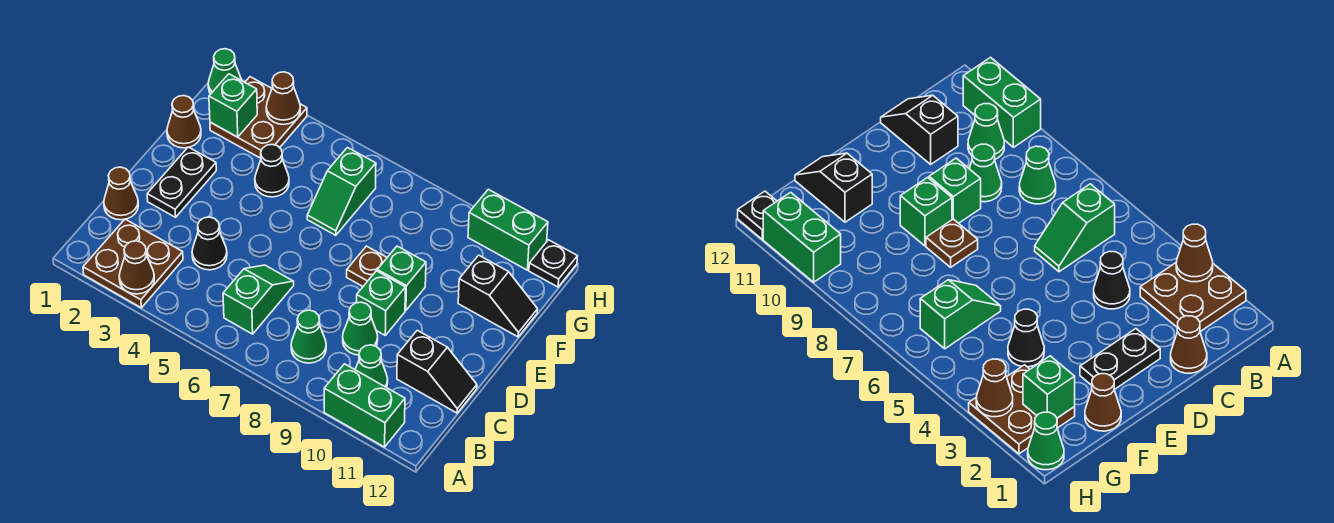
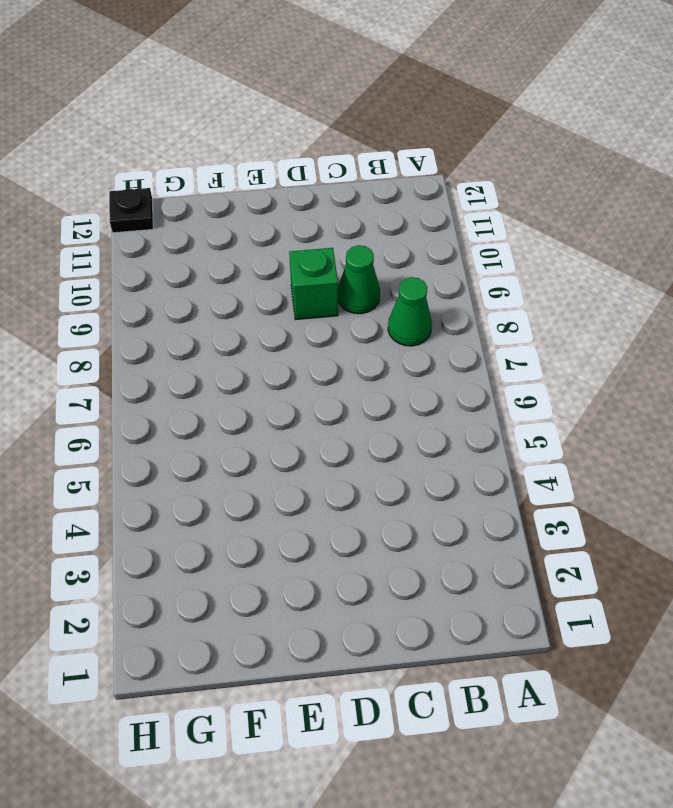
none -> brown 2x2 plate [83,219,183,308]
none -> green 1x2 brick [324,364,405,447]
none -> green 1x2 slope [223,265,294,334]

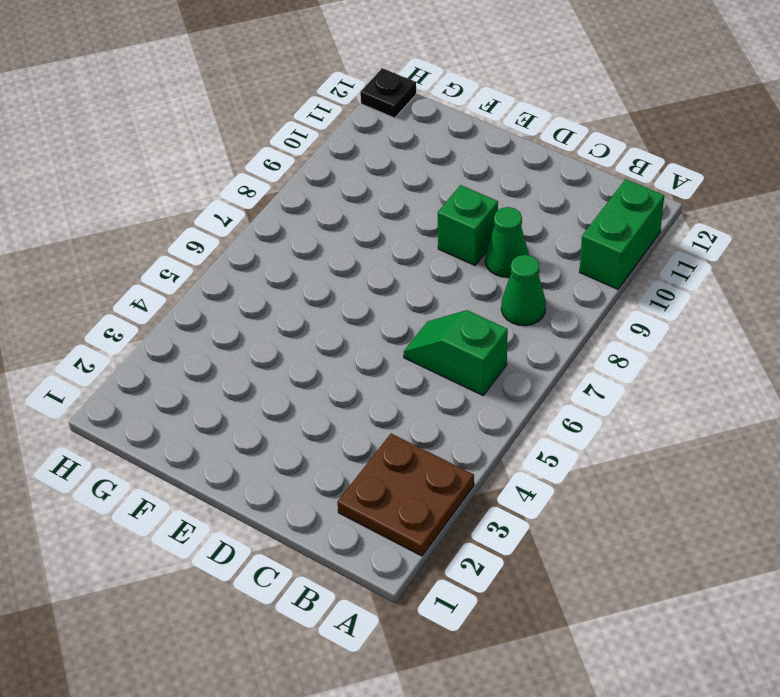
none -> green 1x1 cone [355,345,388,388]
none -> brown 1x1 cone [104,167,138,220]
none -> black 1x1 cone [192,217,227,270]

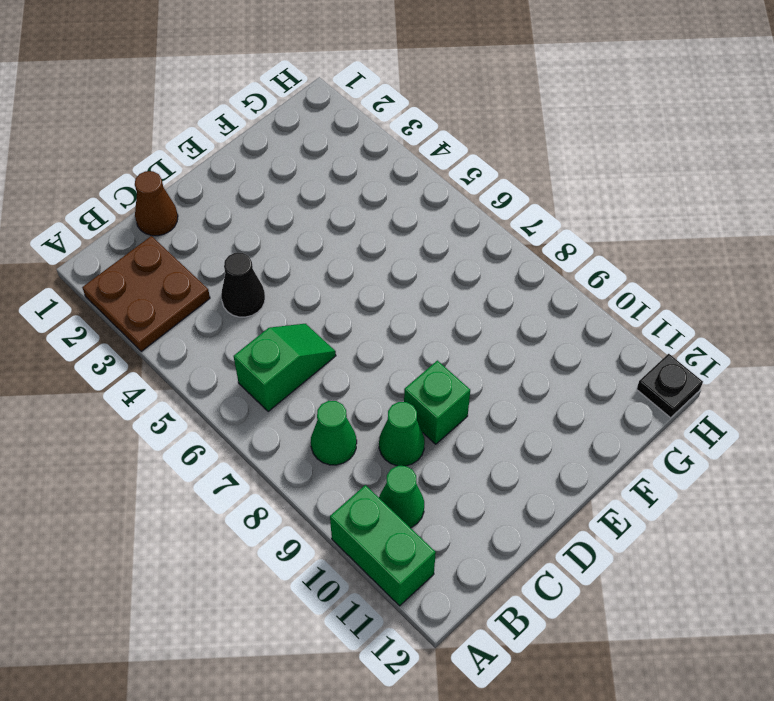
none -> black 1x2 slope [397,330,477,413]
none -> black 1x2 plate [147,147,216,217]
none -> brown 1x1 plate [347,246,387,286]

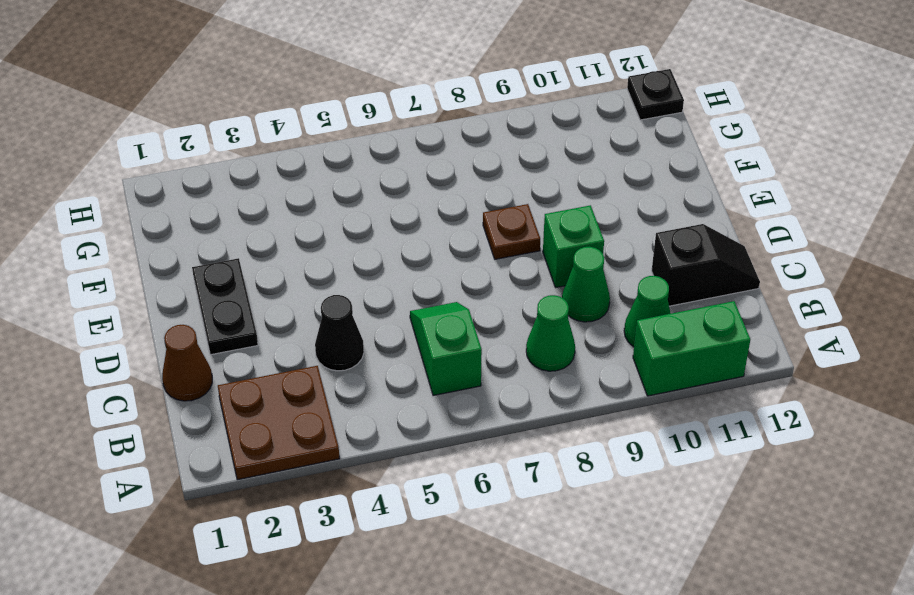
none -> green 1x1 brick [377,246,426,311]
none -> brown 1x1 cone [167,96,201,148]
none -> black 1x1 cone [255,144,289,197]

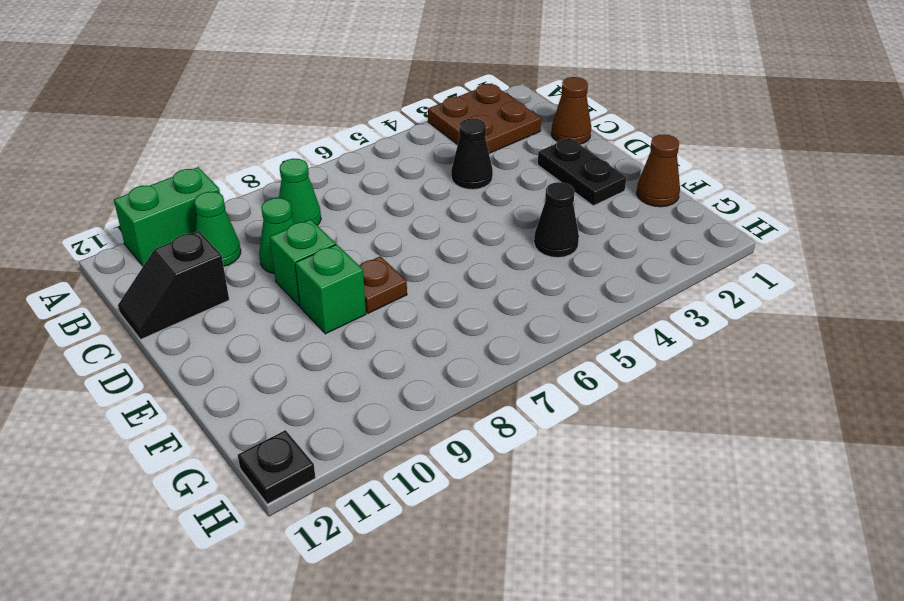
none -> green 1x2 slope [223,265,294,334]
none -> green 1x2 slope [307,148,376,235]
none -> black 1x2 slope [458,255,538,337]

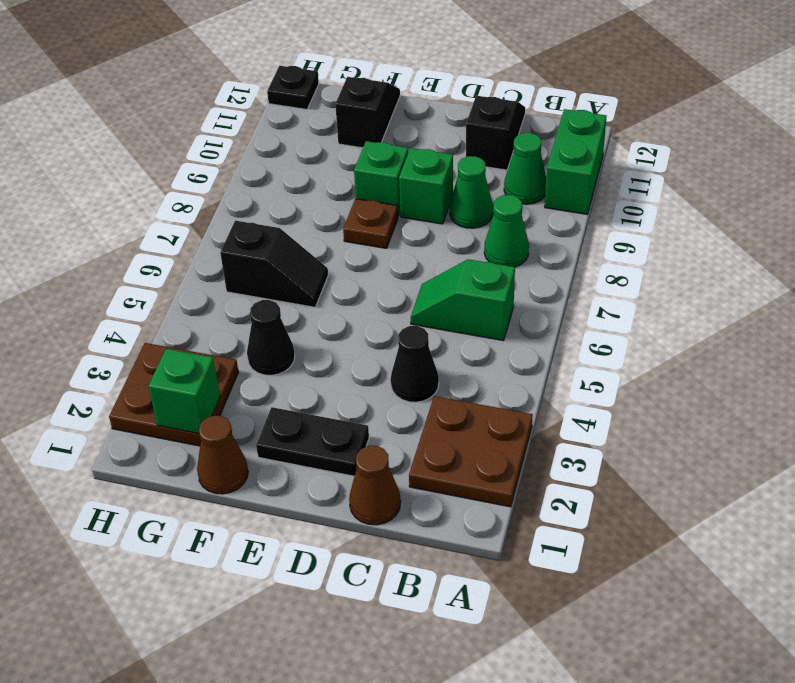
black 1x2 slope [220,221,328,307] -> green 1x2 slope [307,148,376,235]
none -> green 1x1 cone [208,49,241,94]
none -> green 1x2 brick [468,189,548,270]
none -> brown 1x1 cone [119,241,154,294]

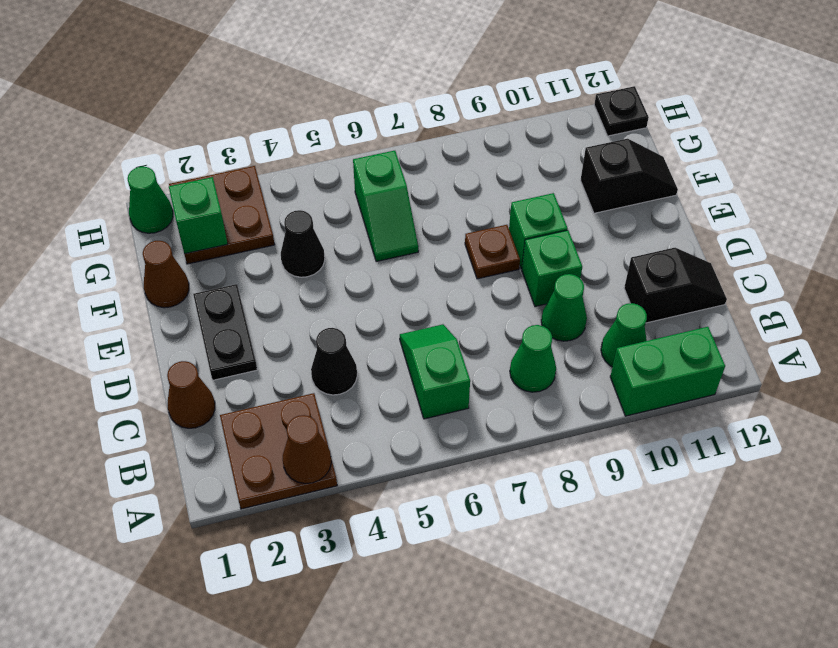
none -> green 1x2 brick [468,189,548,270]
none -> brown 1x1 cone [266,72,300,124]

